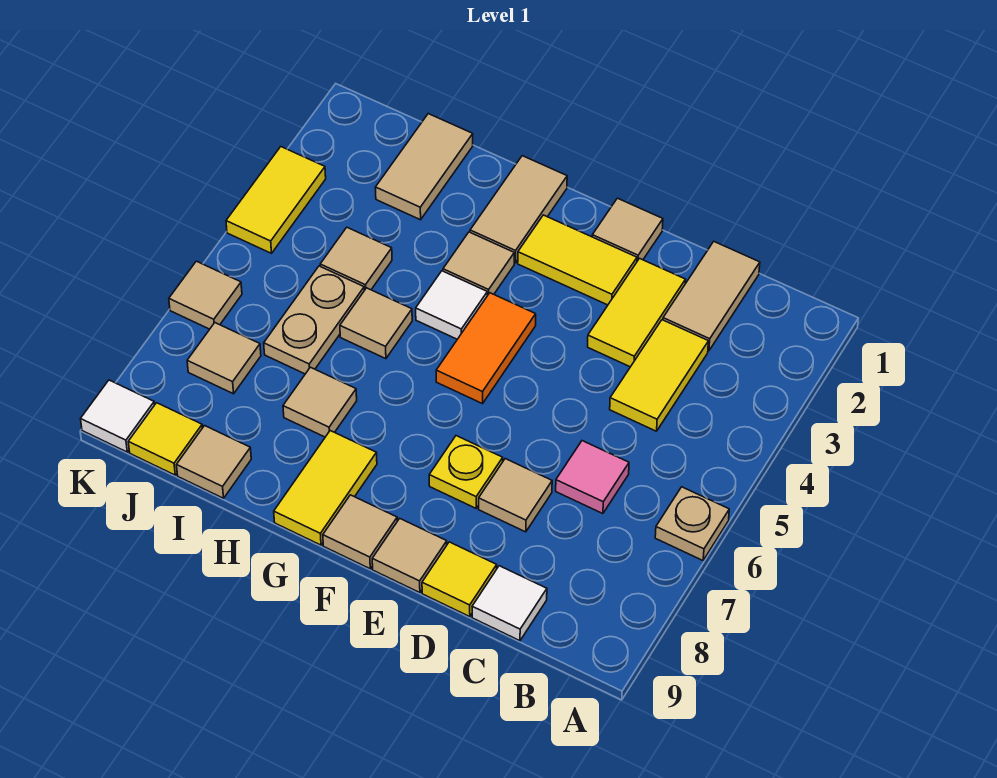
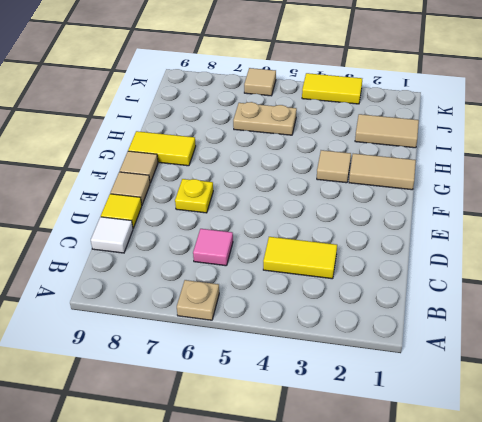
none -> tan 1x2 tile [663,242,760,351]
none -> yellow 1x2 tile [588,259,686,367]
none -> tan 1x1 tile [479,459,552,532]

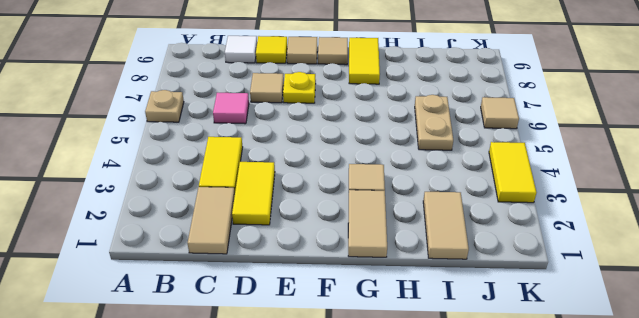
none -> tan 1x1 tile [592,198,663,261]
none -> yellow 1x2 tile [518,215,637,305]
none -> orange 1x2 tile [436,293,536,404]

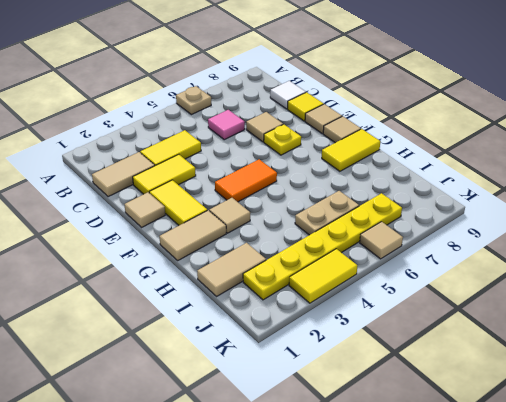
yellow 1x6 plate [243,193,402,300] -> tan 1x1 tile [187,323,261,394]
none -> white 1x1 tile [416,271,487,339]
none -> tan 1x1 tile [340,288,412,359]
none -> tan 1x1 tile [283,367,357,437]

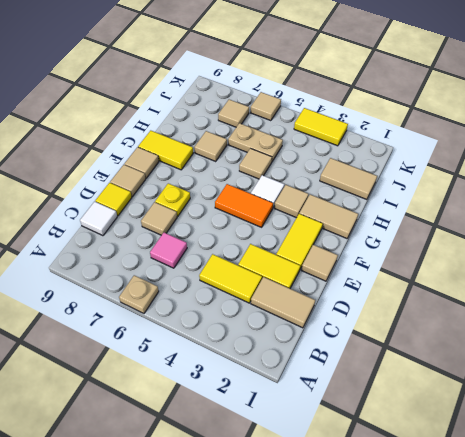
none -> tan 1x1 tile [320,227,392,290]
none -> tan 1x1 tile [177,426,251,498]
none -> yellow 1x1 tile [128,403,202,475]

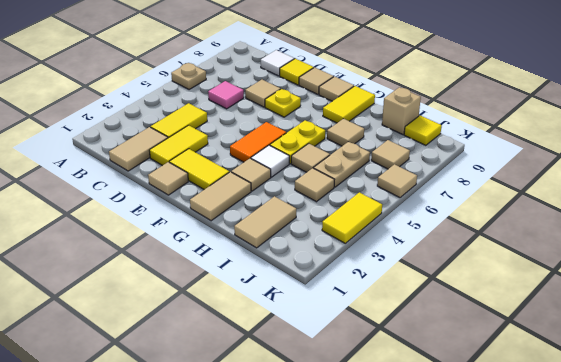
yellow 1x2 plate [270,120,325,164] -> none
tan 1x1 brick [382,87,421,135] -> tan 1x1 tile [177,426,251,498]
none -> white 1x1 tile [81,380,155,452]

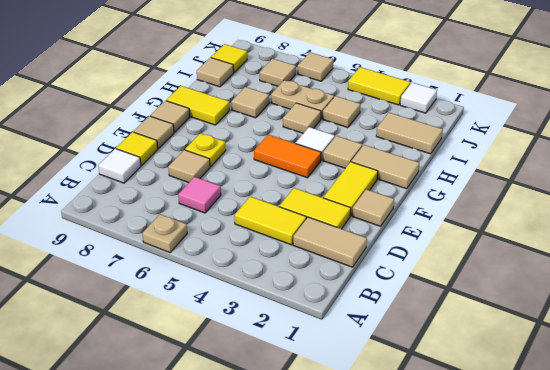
white 1x1 tile [400,83,437,113] -> white 1x1 tile moved to [81,380,155,452]

